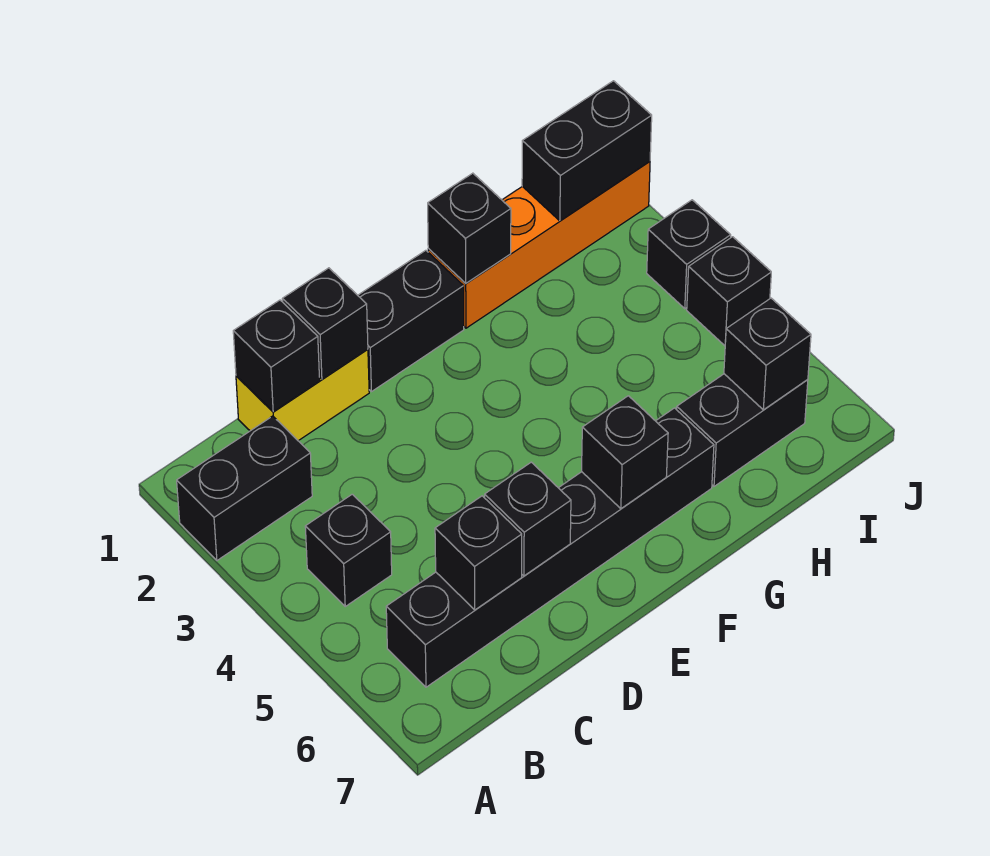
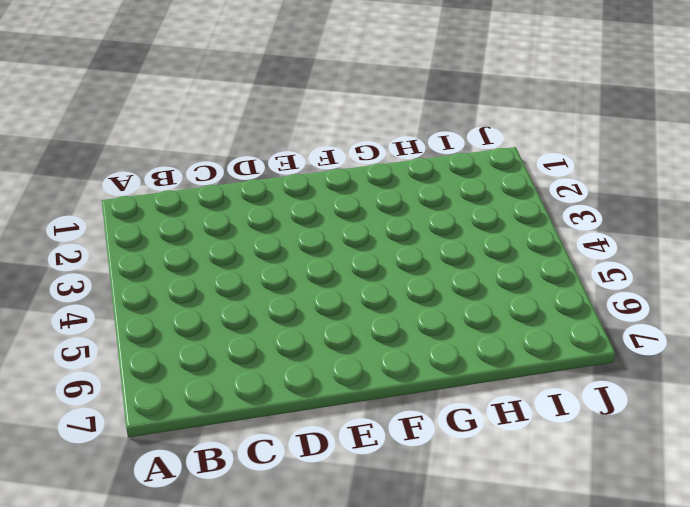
none -> black 1x2 brick [177,416,312,560]
none -> black 1x1 brick [305,494,392,606]
none -> black 1x6 brick [386,408,714,687]

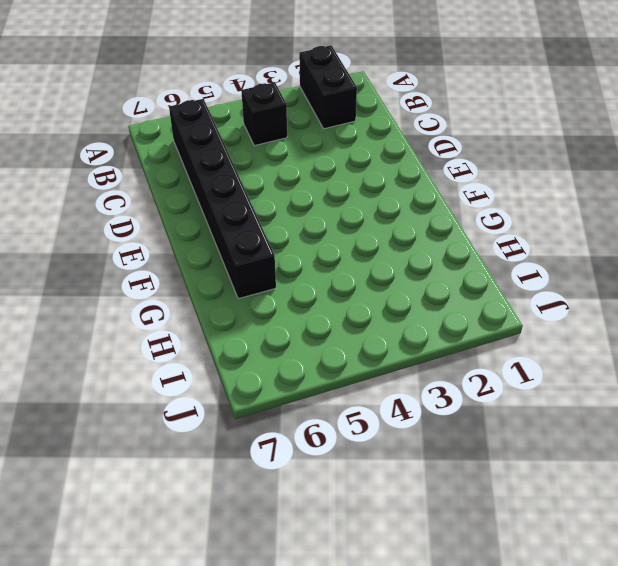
none -> yellow 1x2 brick [236,349,369,441]
none -> black 1x2 brick [358,250,464,392]
none -> orange 1x4 brick [428,161,650,328]

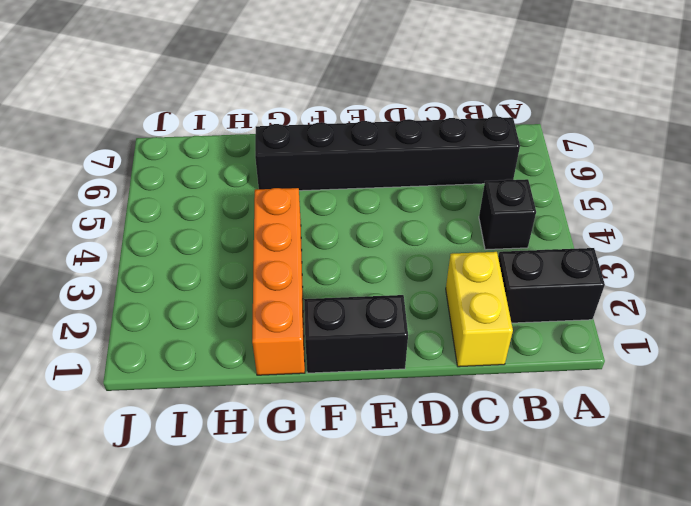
yellow 1x2 brick [446,252,513,367] -> yellow 1x2 brick turned to [236,349,369,441]
orange 1x4 brick [252,188,305,375] -> orange 1x4 brick turned to [428,161,650,328]
none -> black 1x2 brick [677,374,808,486]
none -> black 1x1 brick [647,200,731,309]
none -> black 1x1 brick [687,237,771,346]

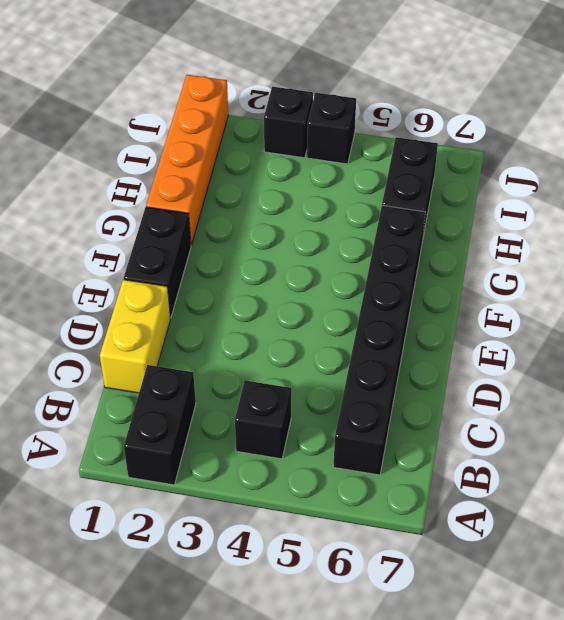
none -> black 1x1 brick [233,300,320,412]
none -> black 1x1 brick [435,496,522,610]
none -> black 1x1 brick [282,268,368,379]

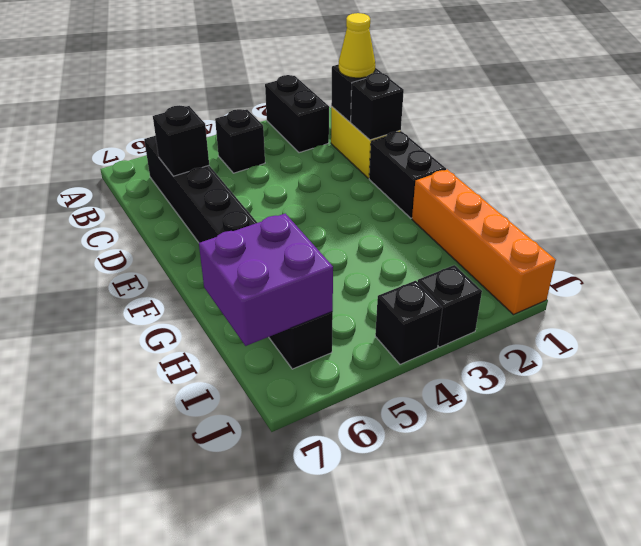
yellow 1x1 cone [339,13,375,78] -> none
purple 2x2 brick [199,213,333,346] -> black 1x1 brick [724,298,811,410]
none -> black 1x1 brick [485,462,571,576]
none -> black 1x1 brick [582,396,668,509]
none -> black 1x1 brick [428,173,511,283]

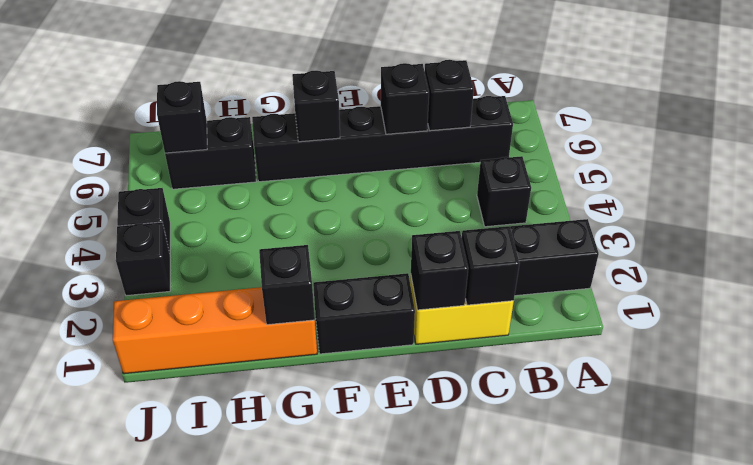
none -> black 1x2 brick [522,81,652,221]

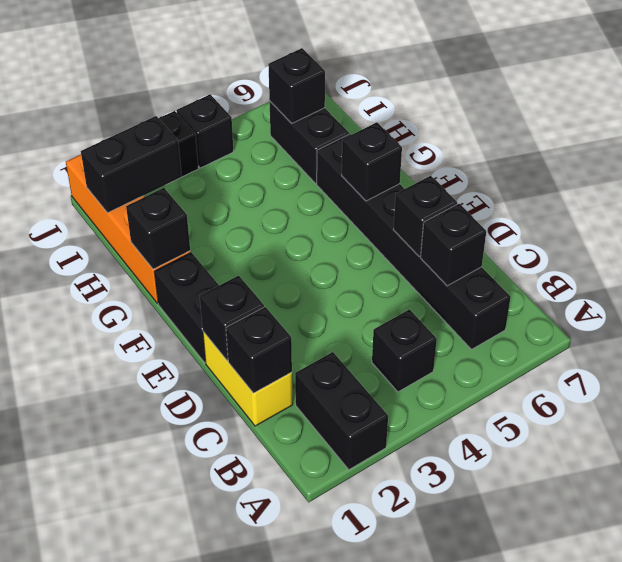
black 1x2 brick [81,116,182,213] -> black 1x2 brick turned to [522,81,652,221]

